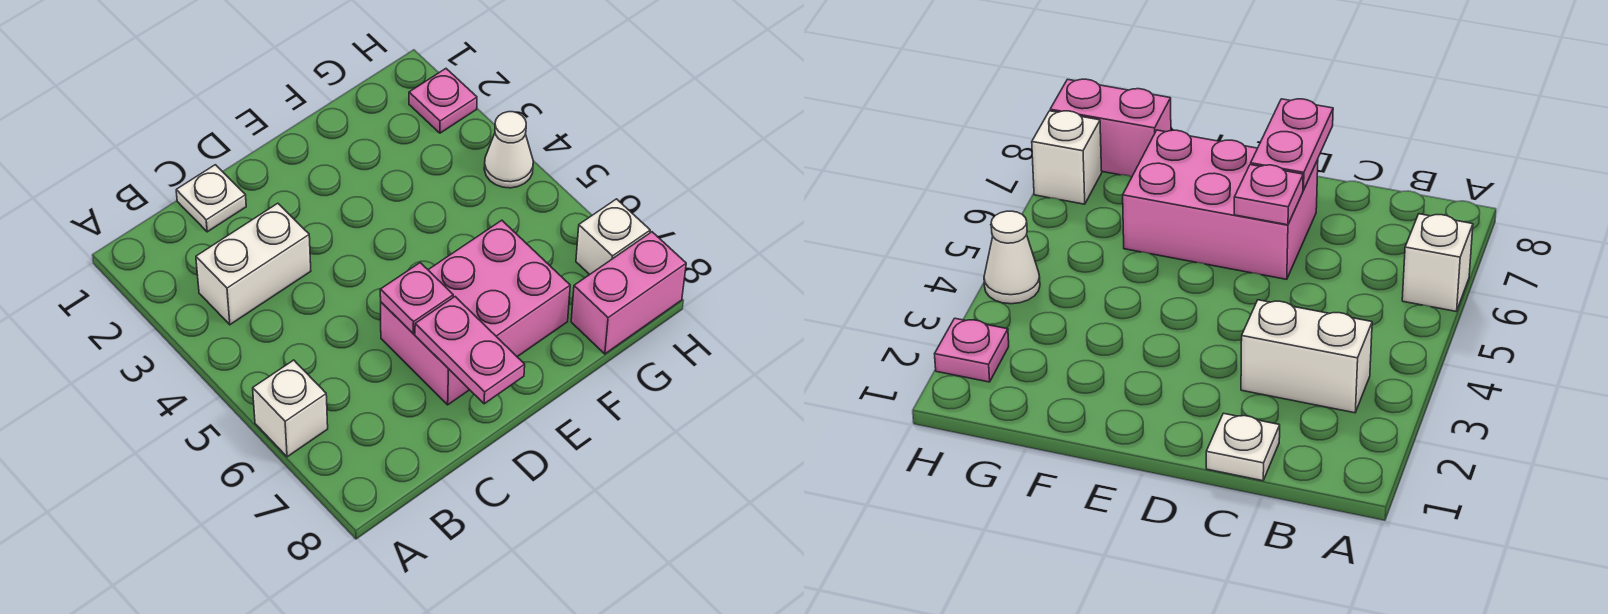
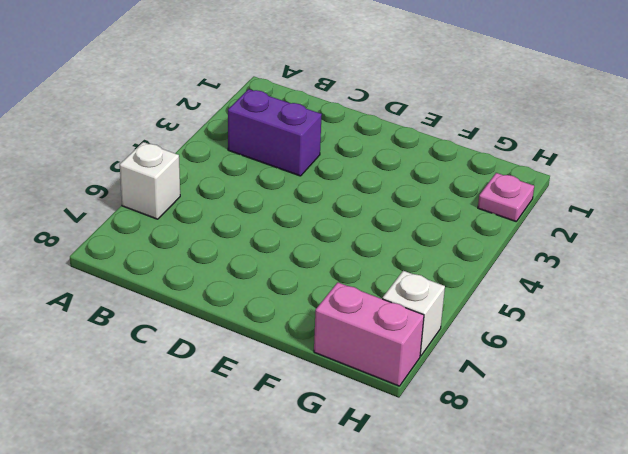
purple 1x2 brick [228,89,322,176] -> white 1x2 brick [196,203,311,325]
none -> white 1x1 plate [176,165,246,232]
none -> pink 2x3 brick [381,220,570,405]

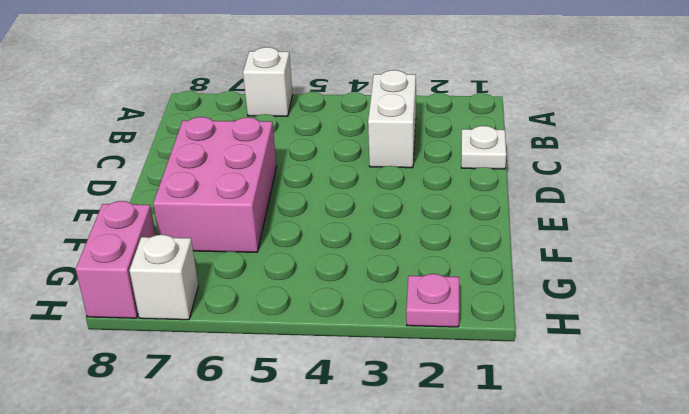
none -> white 1x1 cone [484,112,533,188]
none -> pink 1x1 plate [380,263,453,334]

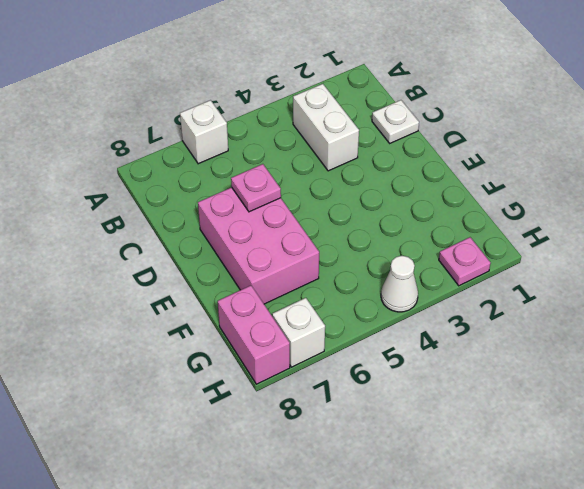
none -> pink 1x2 plate [415,297,525,404]

